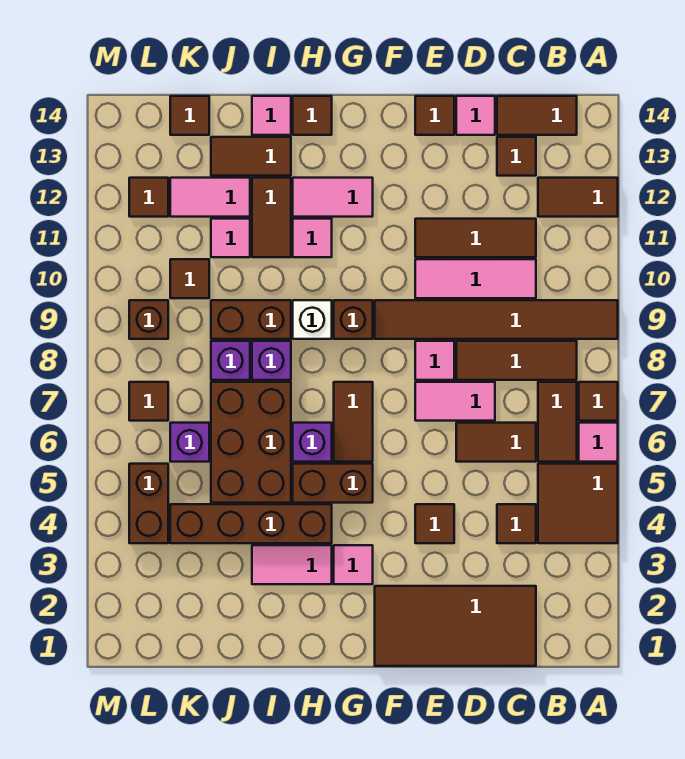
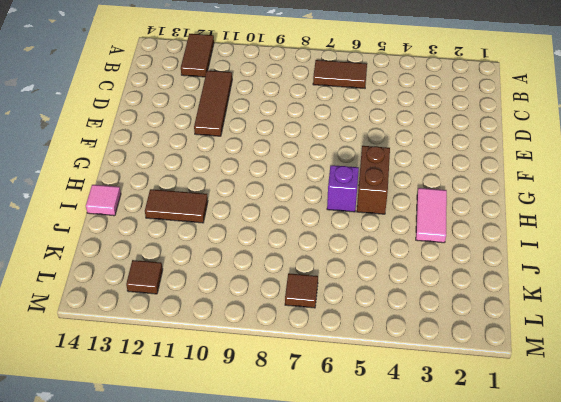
none -> brown 2x2 tile [538,464,618,543]
none -> pink 1x1 tile [579,423,618,462]
none -> brown 1x1 tile [579,382,618,421]
none -> brown 1x6 tile [375,300,618,339]

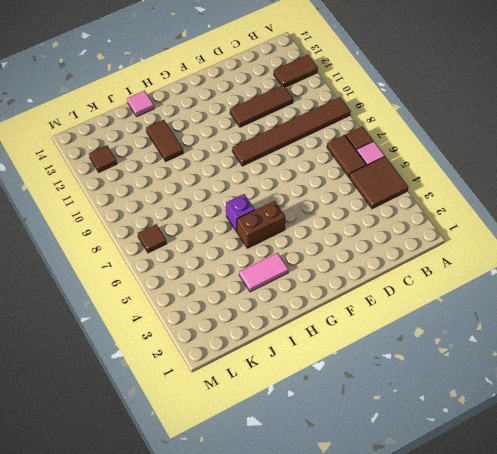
none -> brown 1x3 tile [456,341,577,380]
none -> brown 1x2 tile [497,96,577,135]
none -> brown 2x4 tile [375,586,536,666]
none -> brown 1x1 tile [497,504,536,543]

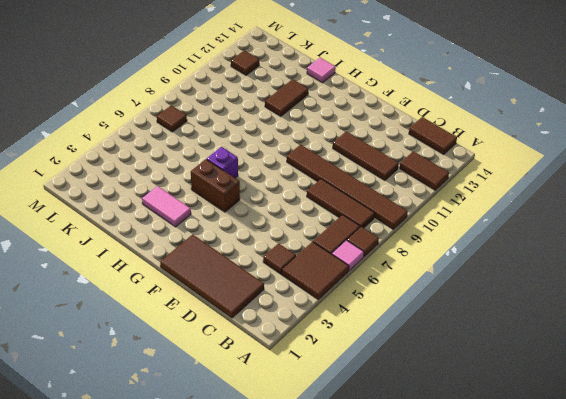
none -> brown 1x2 tile [456,423,536,462]
none -> pink 1x3 tile [415,259,536,298]
none -> brown 1x1 tile [497,137,536,176]
none -> pink 1x2 tile [415,382,495,421]

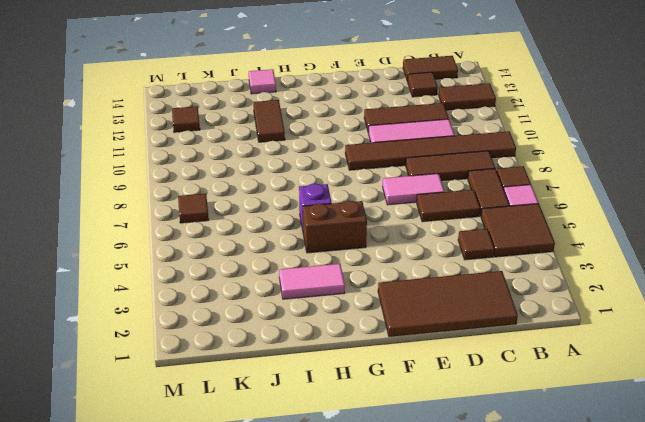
none -> pink 1x1 tile [456,96,495,135]
none -> brown 1x1 tile [415,504,454,543]
none -> pink 1x1 tile [415,341,454,380]
none -> brown 1x1 tile [415,96,454,135]

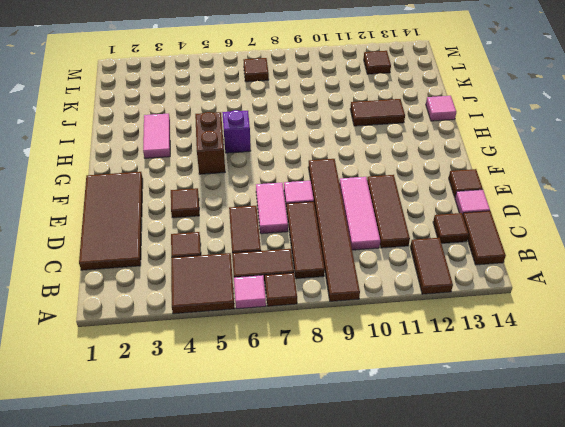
none -> pink 1x1 tile [334,545,373,584]
none -> brown 1x2 tile [334,382,373,462]
none -> brown 1x1 brick [334,300,373,339]
none -> pink 1x2 tile [293,178,373,217]

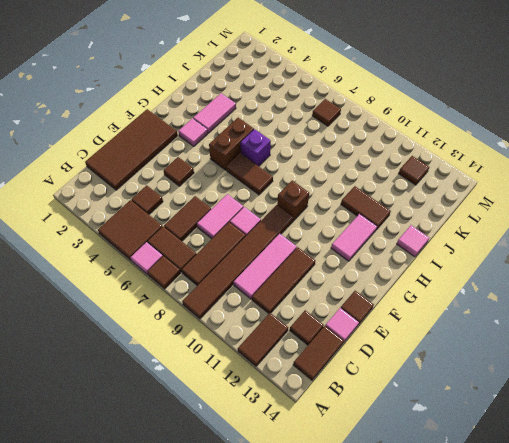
none -> brown 1x4 brick [170,504,332,543]
none -> white 1x1 brick [293,300,332,339]
none -> pink 1x1 tile [293,219,332,257]
none -> brown 1x1 tile [293,96,332,135]

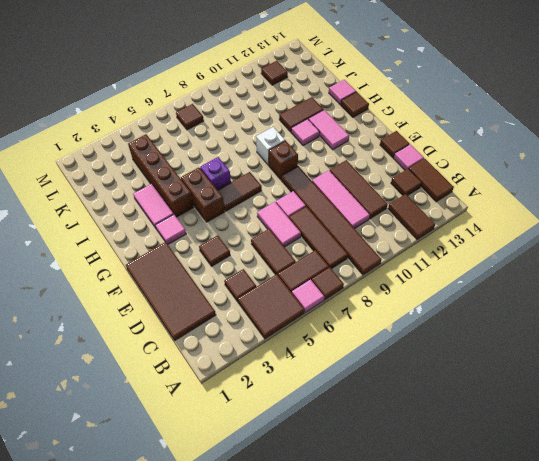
none -> brown 2x3 brick [211,382,291,503]
none -> purple 1x1 brick [252,341,291,380]
none -> brown 1x2 brick [211,300,291,339]
none -> brown 1x2 tile [211,137,291,176]

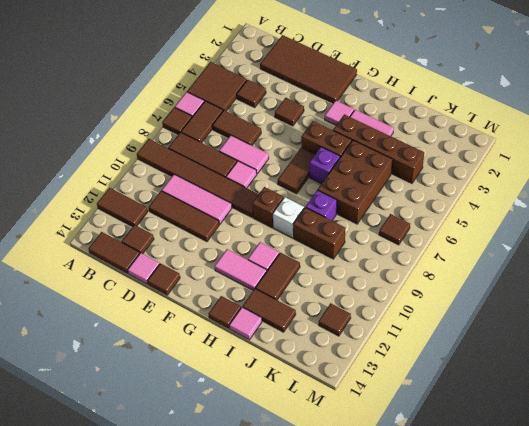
none -> purple 1x1 brick [211,341,250,380]
none -> pink 1x1 tile [211,219,250,257]
none -> pink 1x2 tile [170,178,250,217]
none -> purple 1x1 brick [170,423,209,462]

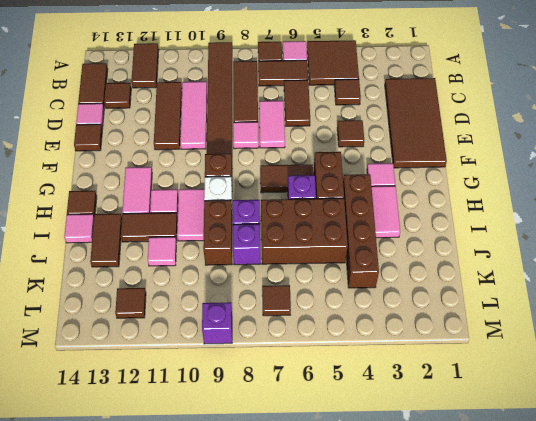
pink 1x2 tile [177,189,205,241] -> pink 1x2 tile moved to [170,178,250,217]
purple 1x1 brick [202,302,232,344] -> purple 1x1 brick moved to [170,423,209,462]
none -> brown 1x1 tile [170,259,209,298]
none -> brown 1x1 tile [170,96,209,135]
none -> brown 1x2 brick [129,464,168,543]
none -> brown 1x1 brick [129,300,168,339]

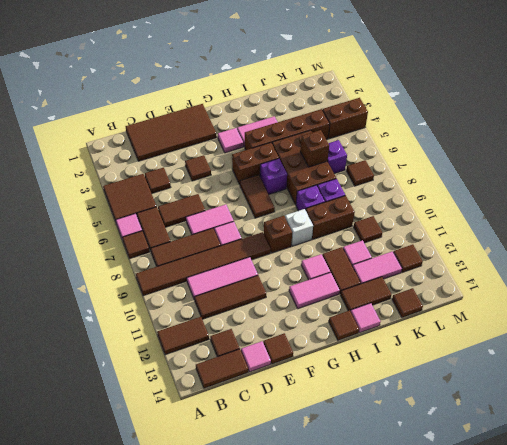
brown 1x1 brick [300,130,329,167] -> brown 1x1 brick moved to [129,300,168,339]
brown 1x2 brick [322,98,368,139] -> brown 1x2 brick turned to [129,464,168,543]

